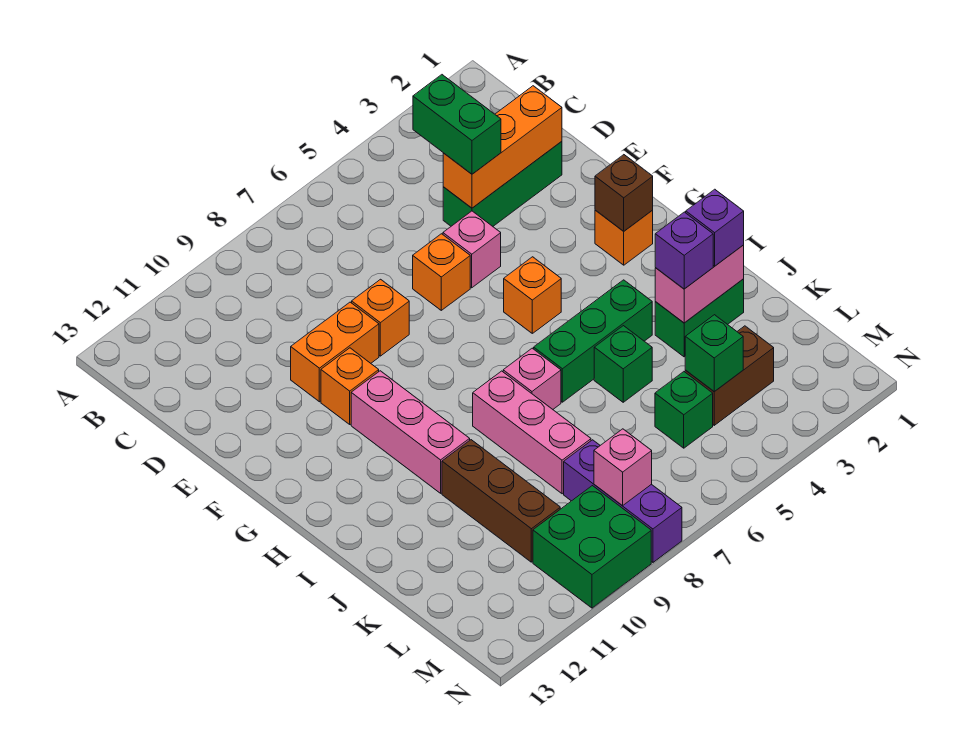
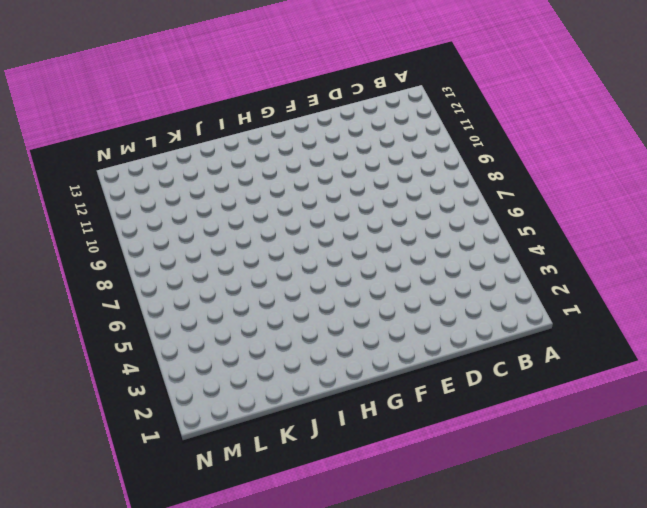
none -> green 1x3 brick [443,141,562,226]
none -> pink 1x1 brick [443,211,501,288]
none -> orange 1x1 brick [413,234,470,310]

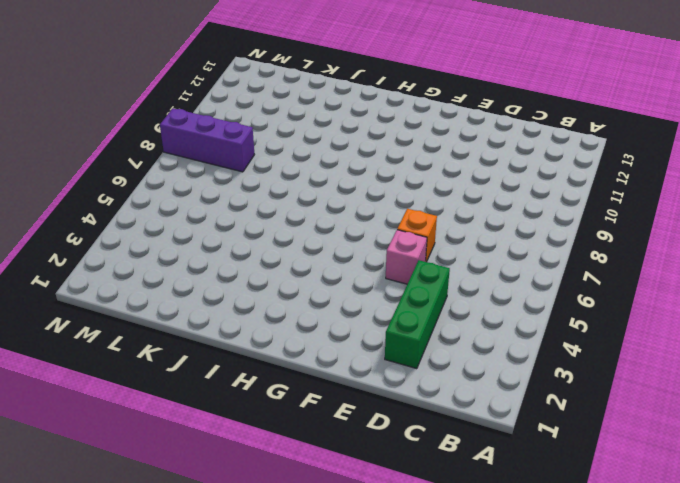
none -> orange 1x1 brick [352,279,409,356]
none -> orange 1x2 brick [291,302,379,402]
none -> orange 1x1 brick [321,348,379,424]

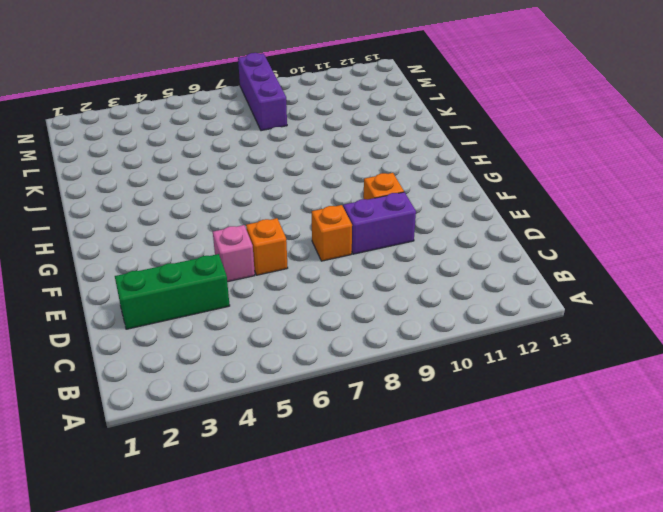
purple 1x2 brick [343,192,416,254] -> orange 1x2 brick [291,302,379,402]
none -> orange 1x1 brick [595,210,653,265]
none -> orange 1x1 brick [504,257,561,333]
none -> pink 1x3 brick [351,371,470,493]

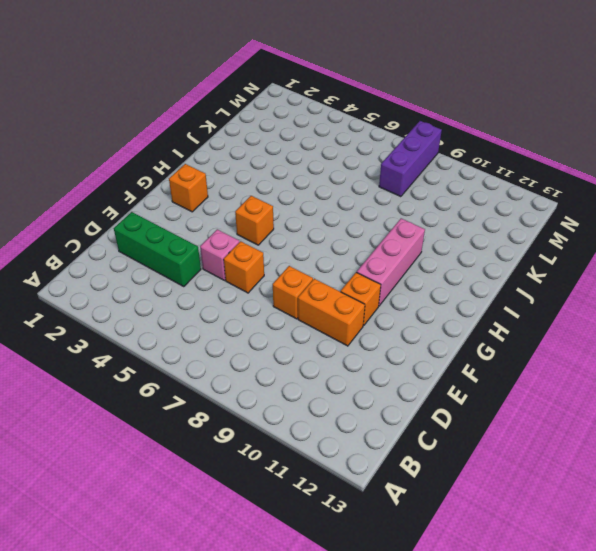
none -> green 1x3 brick [534,280,652,402]
none -> pink 1x1 brick [503,348,561,409]
none -> pink 1x3 brick [473,371,591,494]

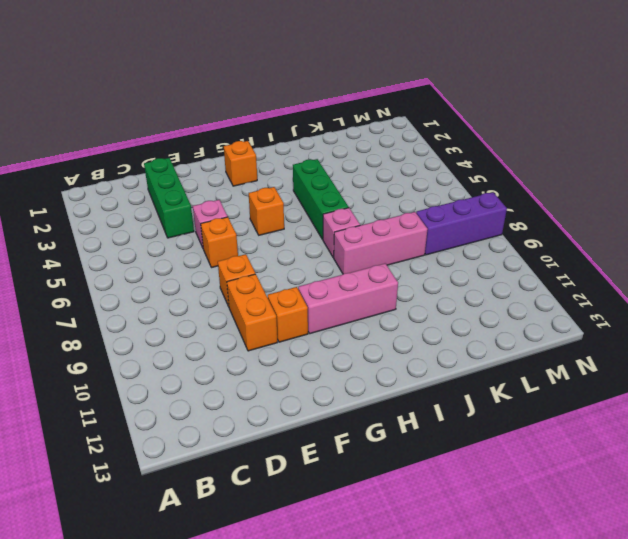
none -> green 1x2 brick [655,279,744,357]
none -> green 1x1 brick [594,326,652,402]
none -> brown 1x3 brick [442,440,560,562]

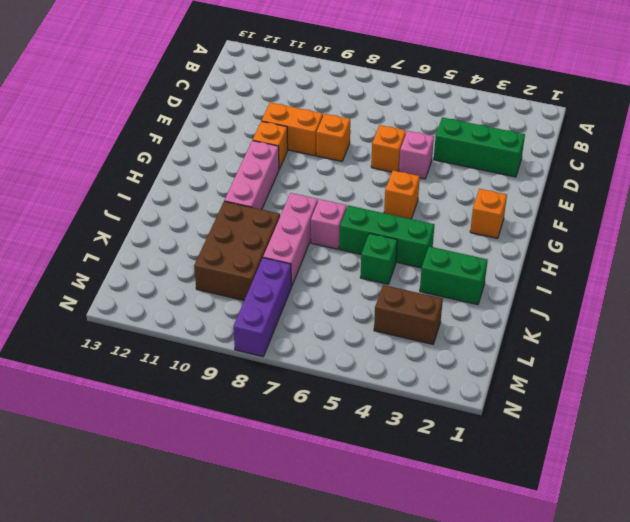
brown 2x3 brick [194,201,280,300] -> brown 1x3 brick [442,440,560,562]
none -> green 1x1 brick [655,372,713,448]
none -> green 2x2 brick [533,486,651,608]
none -> orange 1x3 brick [443,86,562,208]

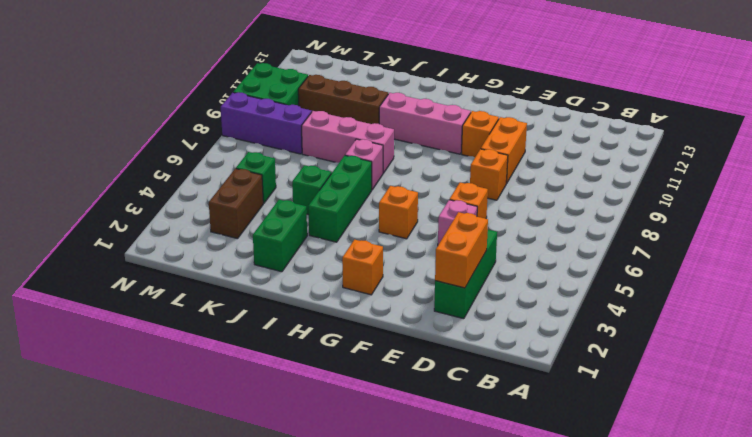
orange 1x2 brick [435,212,488,288] -> orange 1x3 brick [443,86,562,208]
none -> brown 1x1 brick [595,155,653,231]
none -> pink 1x2 brick [655,245,744,323]
none -> green 1x1 brick [685,315,743,392]

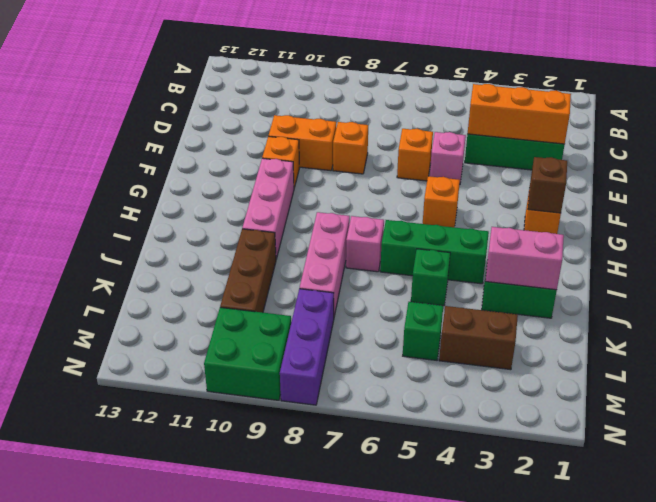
none -> green 1x1 brick [685,315,743,392]
none -> pink 1x1 brick [594,429,652,506]
none -> green 1x2 brick [413,75,501,174]

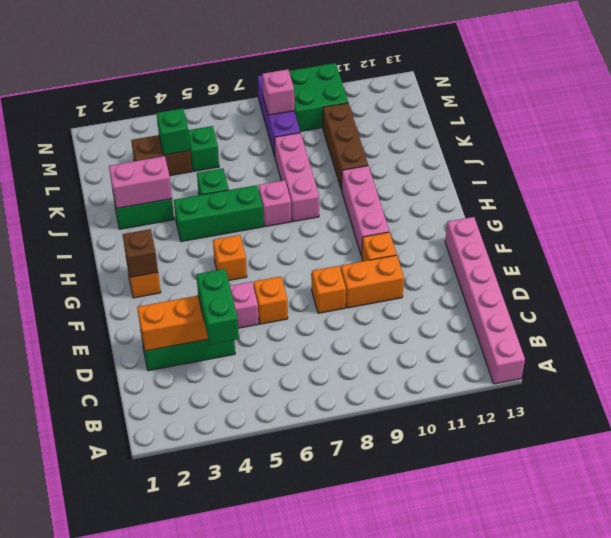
pink 1x6 brick [445,217,525,384] -> none
none -> purple 1x1 brick [686,189,744,266]
none -> purple 1x1 brick [655,212,713,289]

